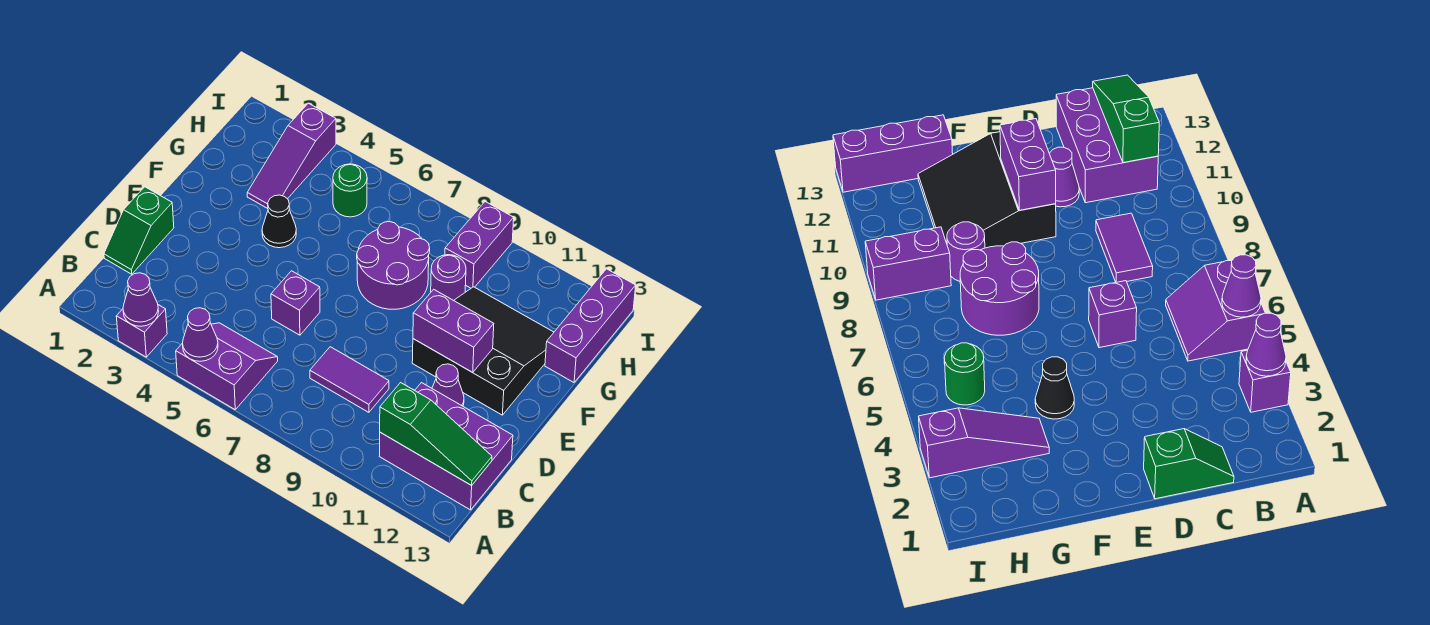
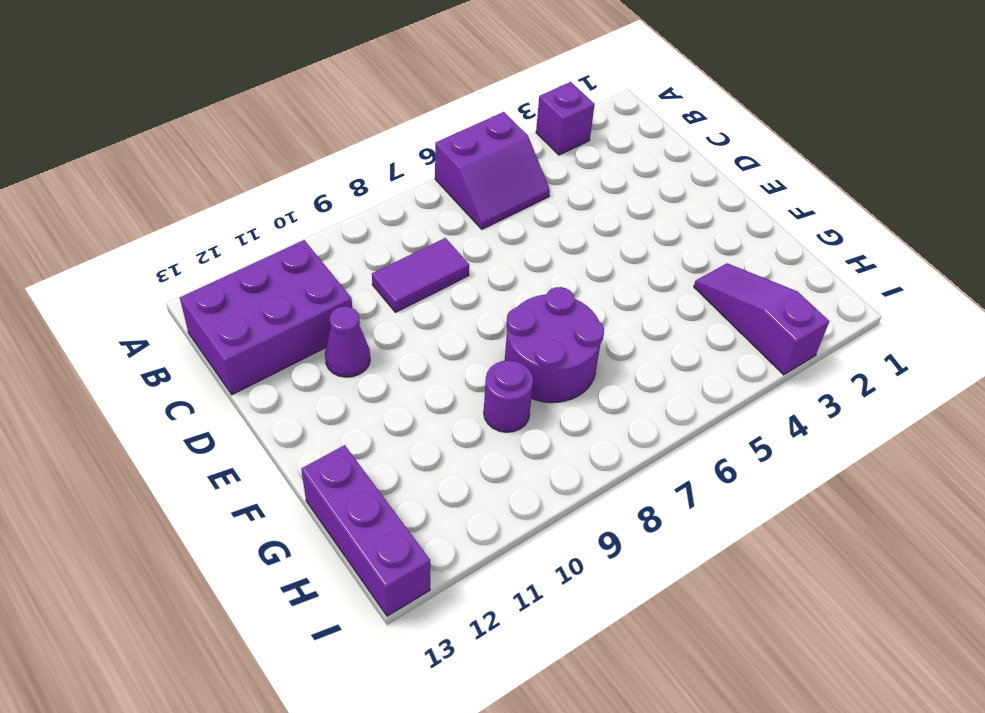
none -> green 1x2 slope [104,187,174,274]
none -> purple 1x1 brick [271,271,320,335]
none -> black 3x3 slope [412,287,554,415]

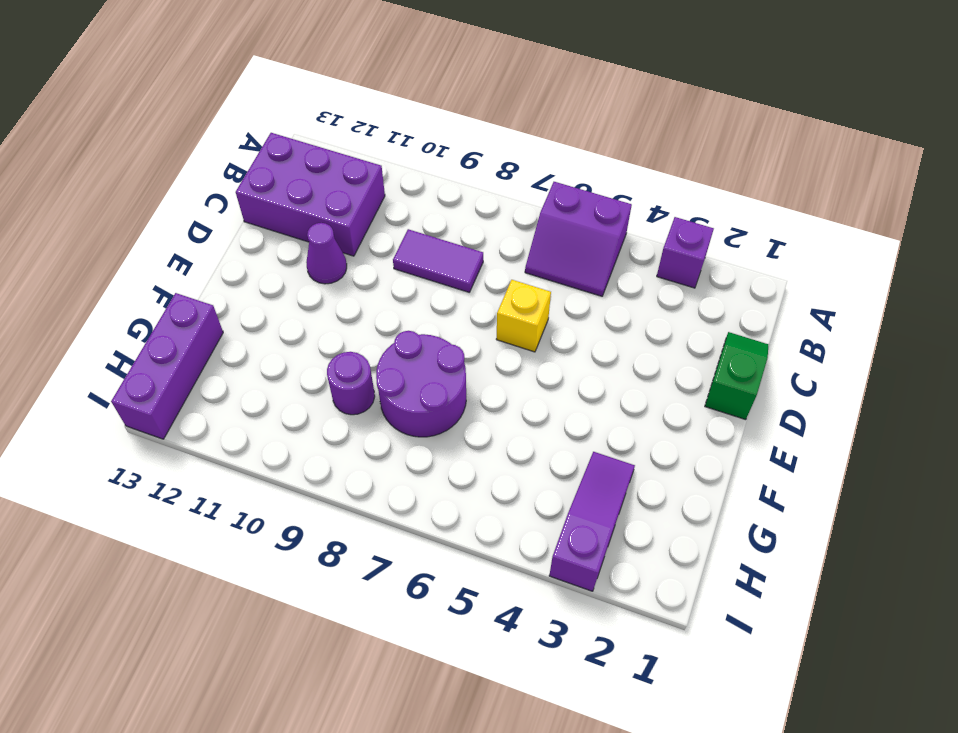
yellow 1x1 brick [496,280,551,352] -> purple 1x1 brick [271,271,320,335]
none -> black 3x3 slope [412,287,554,415]
none -> black 1x1 cone [262,195,296,248]
none -> green 1x1 round brick [333,164,367,217]

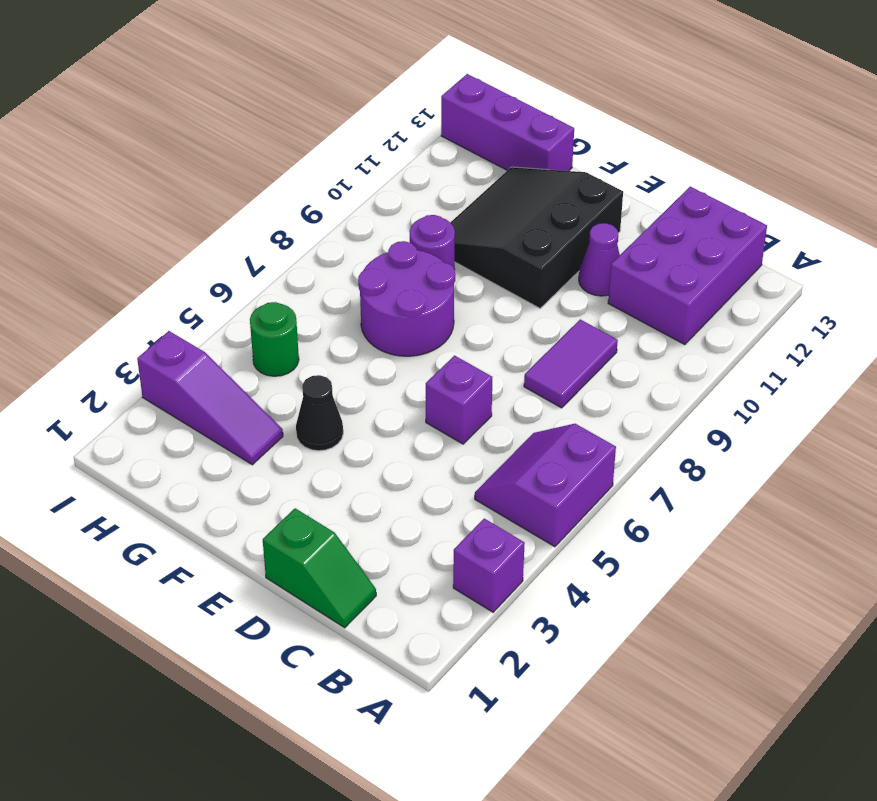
none -> purple 1x2 brick [445,202,514,288]
none -> purple 1x1 cone [123,273,159,326]
none -> purple 1x1 cone [183,308,218,361]

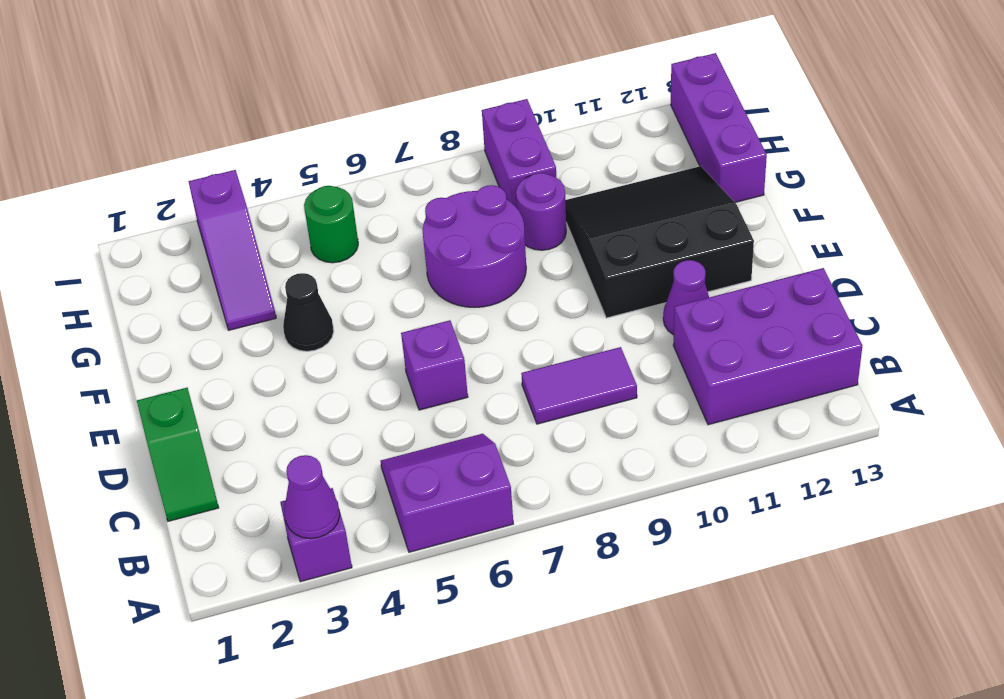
none -> purple 1x1 cone [183,308,218,361]
none -> green 1x3 slope [380,383,492,485]
none -> purple 1x2 brick [413,289,494,372]

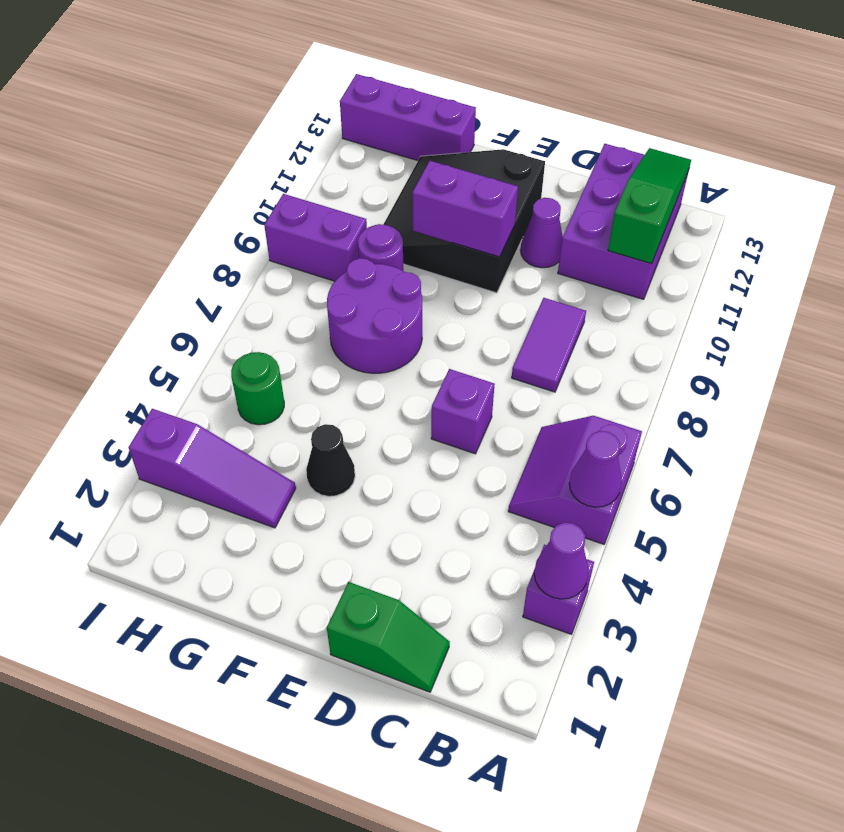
purple 1x2 brick [412,161,518,257] -> purple 1x2 brick turned to [413,289,494,372]

